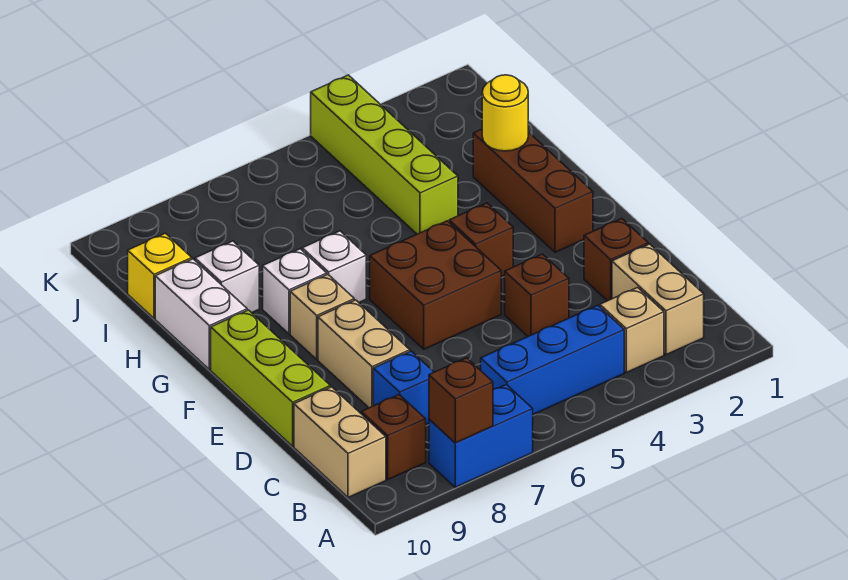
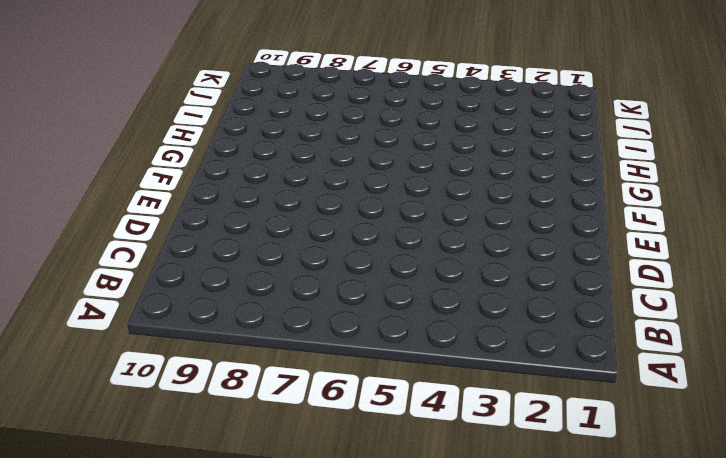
none -> blue 1x2 brick [429,384,533,487]
none -> tan 1x2 brick [612,244,704,355]
none -> tan 1x1 brick [600,288,664,372]

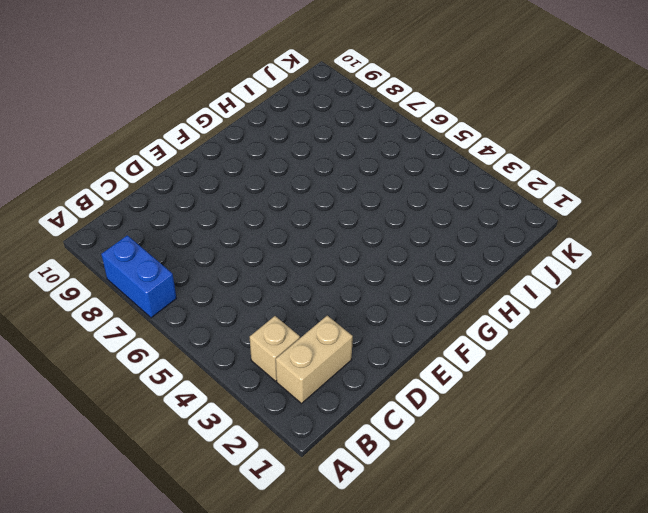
none -> blue 1x3 brick [481,305,624,414]
none -> brown 1x1 brick [361,395,426,480]
none -> tan 1x2 brick [294,387,386,497]

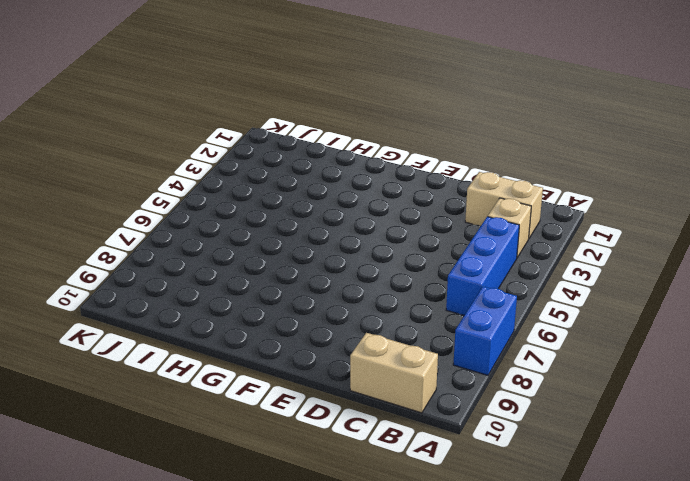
none -> brown 1x1 brick [361,395,426,480]
none -> blue 1x1 brick [373,351,434,424]
none -> brown 1x1 brick [584,219,648,301]

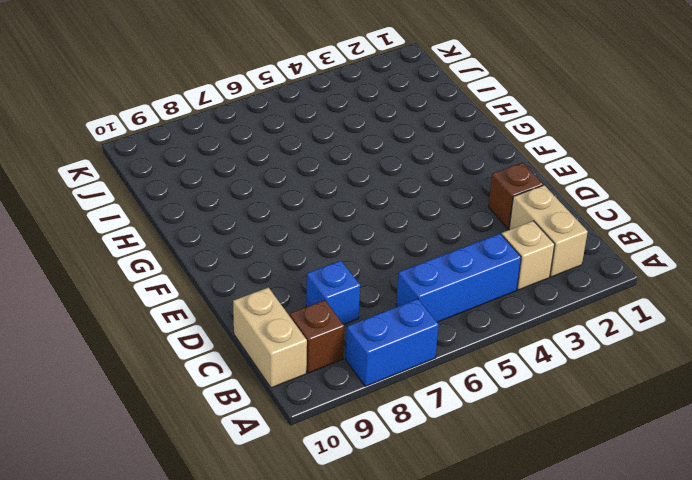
none -> brown 1x1 brick [505,254,569,336]
none -> tan 1x2 brick [318,300,410,408]
none -> lime 1x3 brick [211,310,330,446]

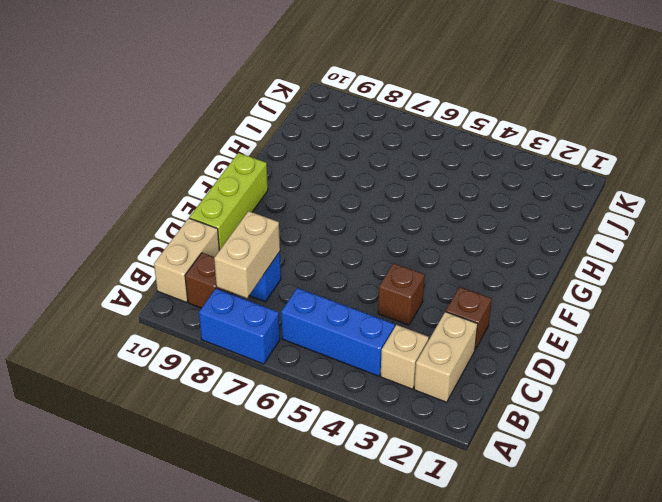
tan 1x2 brick [214,211,280,298] -> tan 1x2 brick moved to [318,300,410,408]
none -> brown 2x2 brick [370,221,501,349]
none -> brown 1x3 brick [473,129,593,252]
none -> brown 1x1 brick [449,203,513,277]

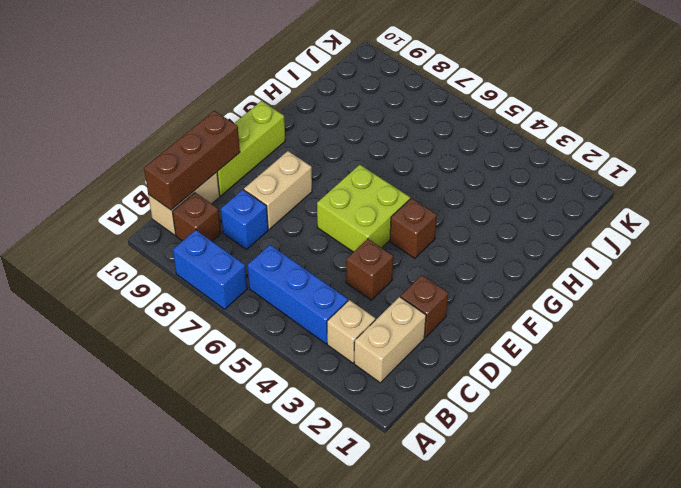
brown 1x3 brick [144,111,240,210] -> brown 1x3 brick moved to [473,129,593,252]
lime 2x2 brick [317,165,410,252] -> brown 2x2 brick [370,221,501,349]
none -> tan 1x1 brick [290,275,354,359]
none -> white 1x1 brick [302,231,366,302]
none -> white 1x1 brick [263,249,327,334]

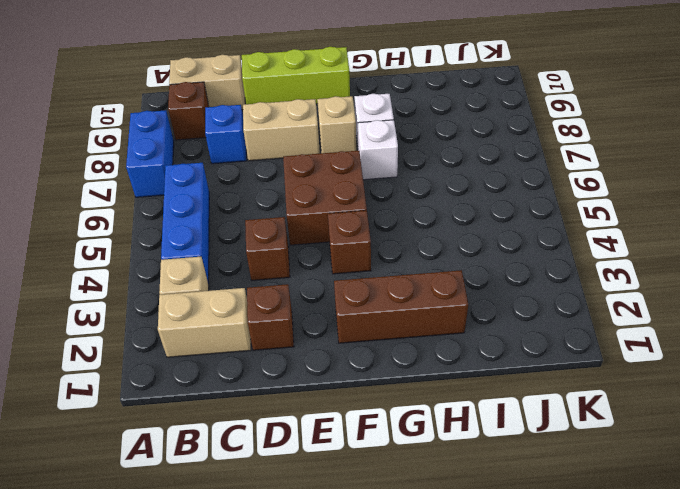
none -> white 1x2 brick [155,259,247,370]
none -> lime 1x4 brick [311,75,458,234]
none -> white 1x1 brick [195,241,259,313]

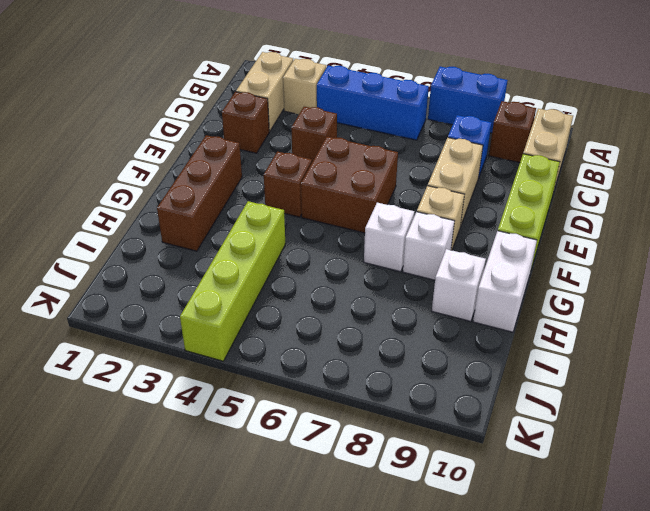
none -> yellow 1x1 brick [128,233,192,318]
none -> brown 1x1 brick [429,358,493,443]
none -> yellow 1x1 round brick [482,75,528,151]

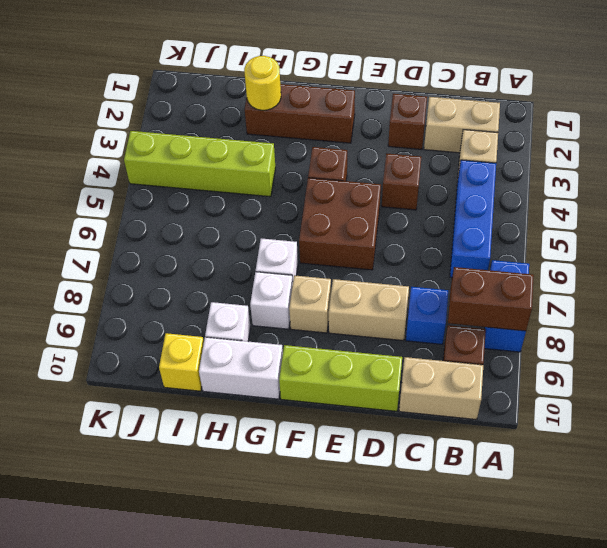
brown 1x2 brick [448,267,534,331] -> brown 1x1 brick [429,358,493,443]

